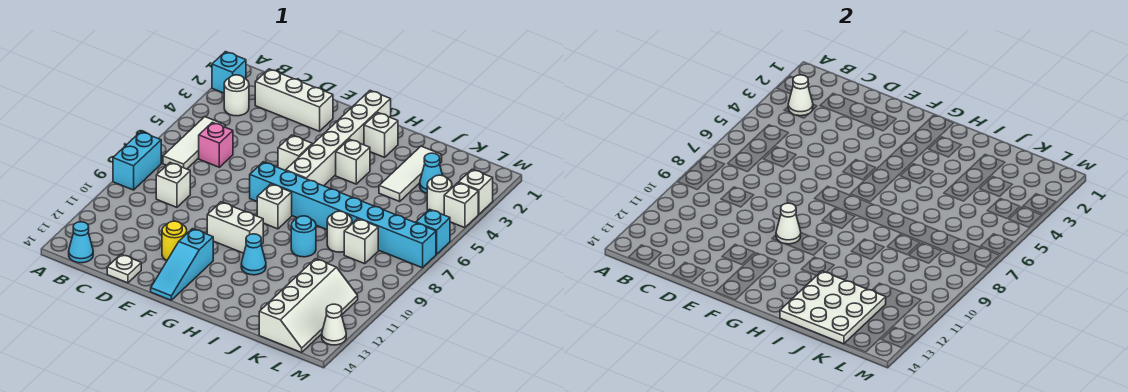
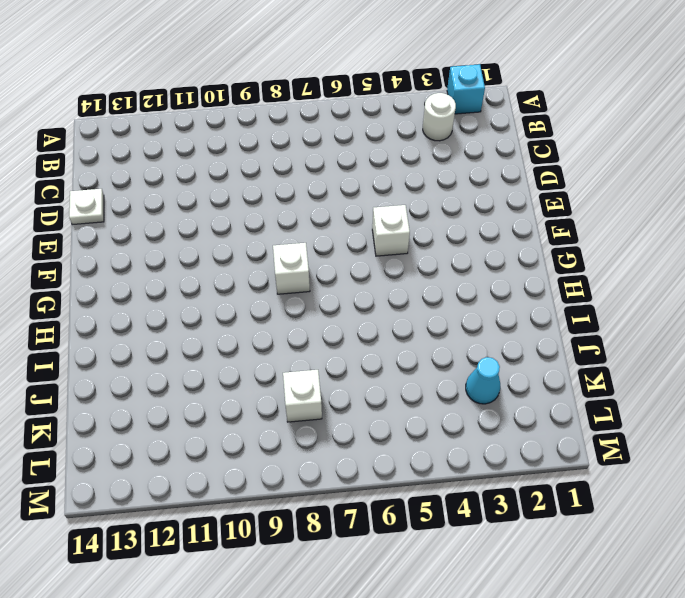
none -> cyan 1x2 brick [113,132,161,190]
none -> white 1x3 tile [163,117,225,169]
none -> cyan 1x1 cone [69,222,93,263]
none -> white 1x3 brick [255,69,333,131]

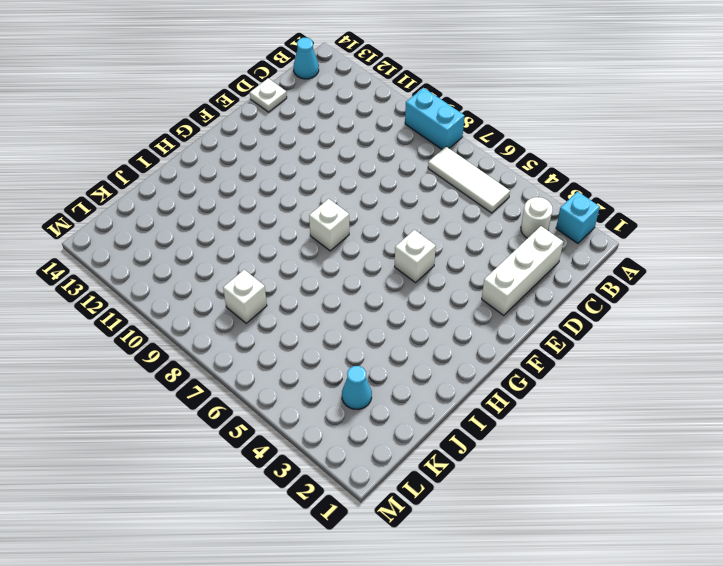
none -> pink 1x1 brick [199,122,233,167]
none -> white 1x1 brick [156,163,190,207]
none -> yellow 1x1 round brick [162,221,187,260]
none -> cyan 1x8 brick [250,162,436,268]

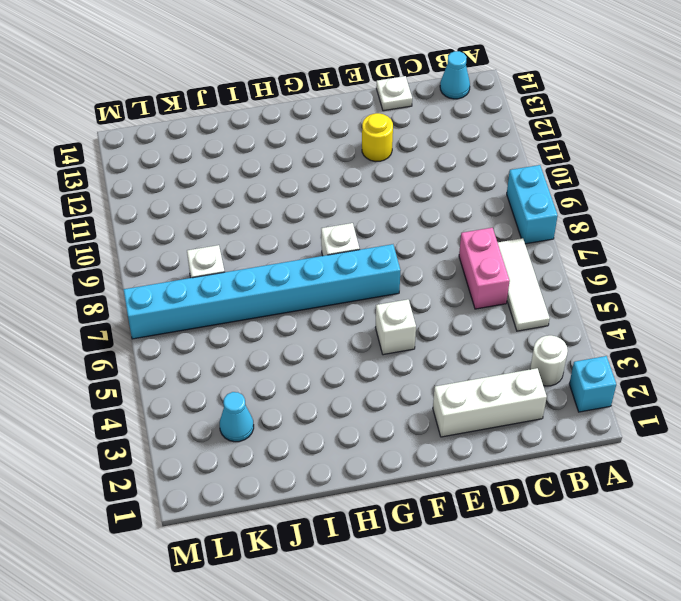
pink 1x2 brick [459,228,510,309] -> pink 1x1 brick [199,122,233,167]
none -> white 1x1 brick [156,163,190,207]
none -> white 1x2 brick [207,202,264,253]
none -> cyan 1x3 slope [151,229,214,300]
none -> white 1x6 brick [286,91,391,186]

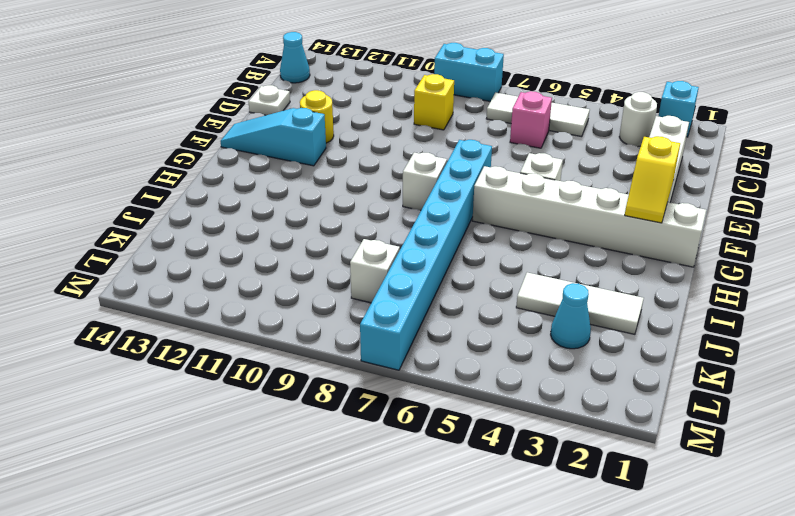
yellow 1x1 brick [414,74,454,130] -> white 1x1 brick [156,163,190,207]
yellow 1x2 slope [625,136,680,223] -> none
none -> white 1x2 brick [207,202,264,253]
none -> white 1x1 brick [364,112,398,157]
none -> white 1x1 brick [336,139,370,184]
none -> cyan 1x1 cone [241,234,266,275]

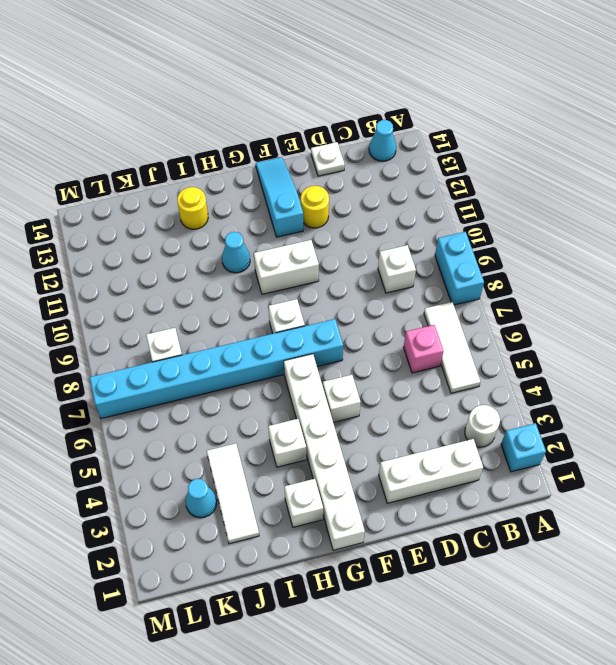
yellow 1x1 round brick [177,187,208,229] -> none
none -> cyan 1x1 round brick [291,216,316,257]
none -> white 1x1 round brick [327,211,352,252]
none -> white 2x4 slope [259,259,358,352]
none -> white 1x1 round brick [427,175,452,215]

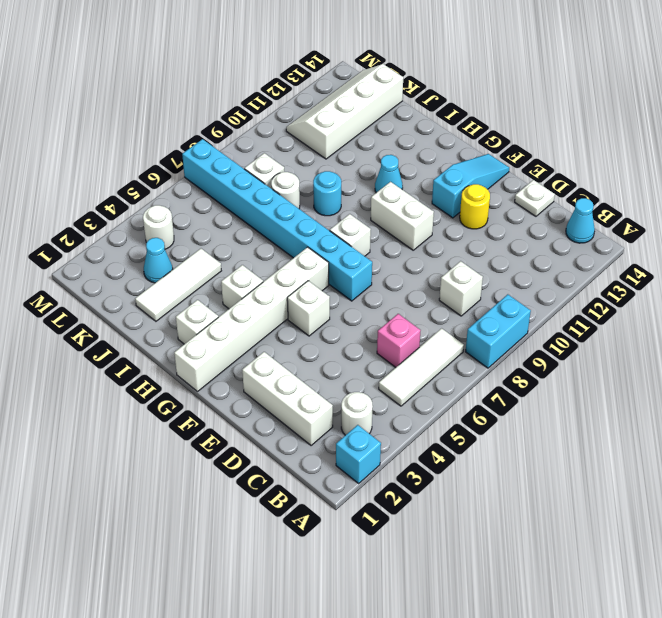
none -> white 1x1 brick [458,169,493,214]
none -> white 1x1 brick [444,183,478,228]
none -> cyan 1x1 brick [416,209,450,254]
none -> white 1x1 cone [322,304,346,345]

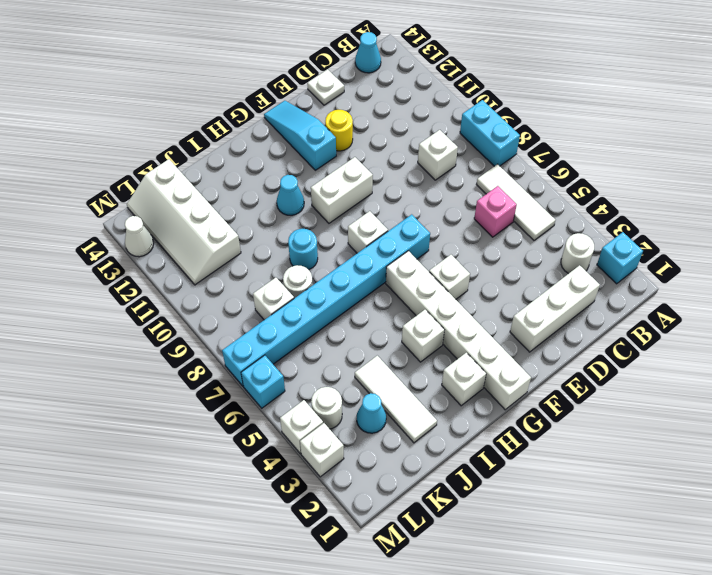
none -> white 1x1 cone [788,75,813,116]
none -> white 1x1 cone [776,203,801,244]
none -> white 3x3 plate [780,271,886,344]

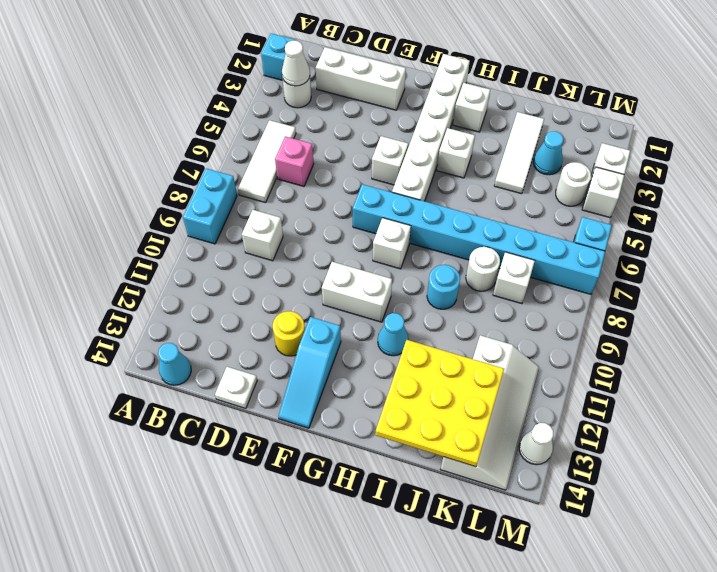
yellow 3x3 plate [375,340,504,467] -> white 3x3 plate [780,271,886,344]
none -> white 1x1 cone [776,203,801,244]

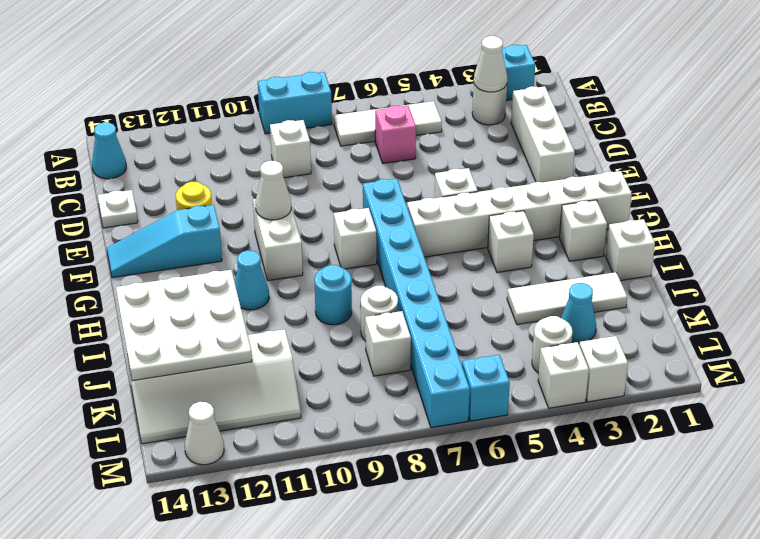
white 1x1 brick [606,219,655,281] -> none

